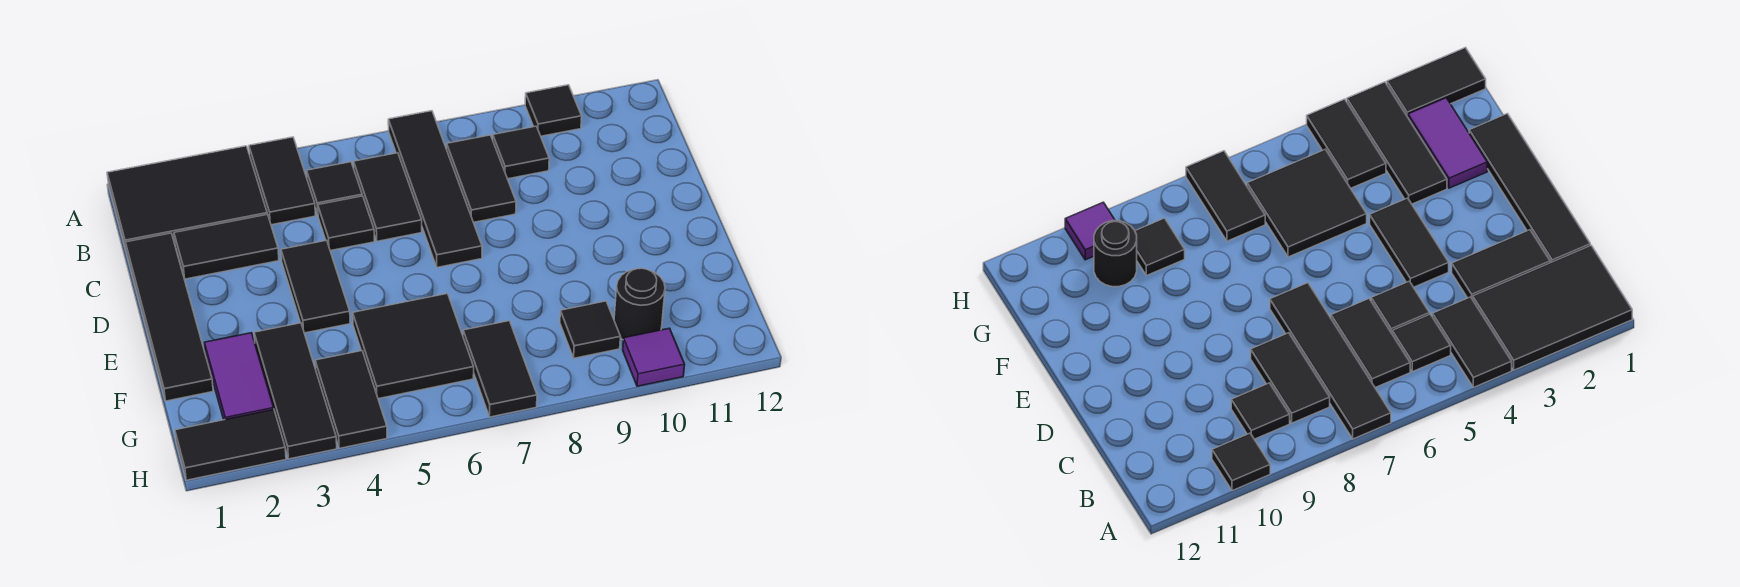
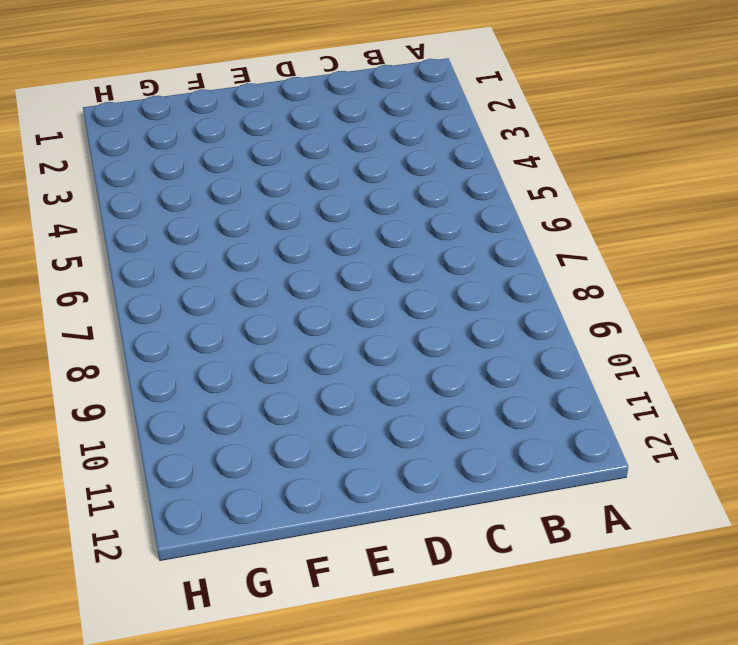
none -> black 2x3 tile [107,146,267,253]
none -> black 1x2 tile [249,137,315,225]
none -> black 1x4 tile [388,111,482,267]

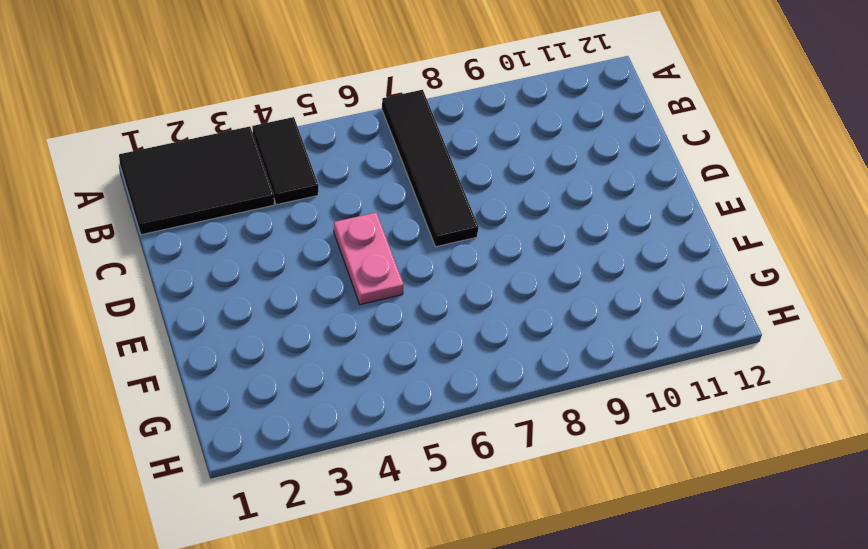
pink 1x2 plate [334,213,404,305] -> none
none -> black 1x1 tile [525,85,582,136]
none -> black 1x1 tile [307,162,362,215]
none -> black 1x2 tile [354,153,422,241]

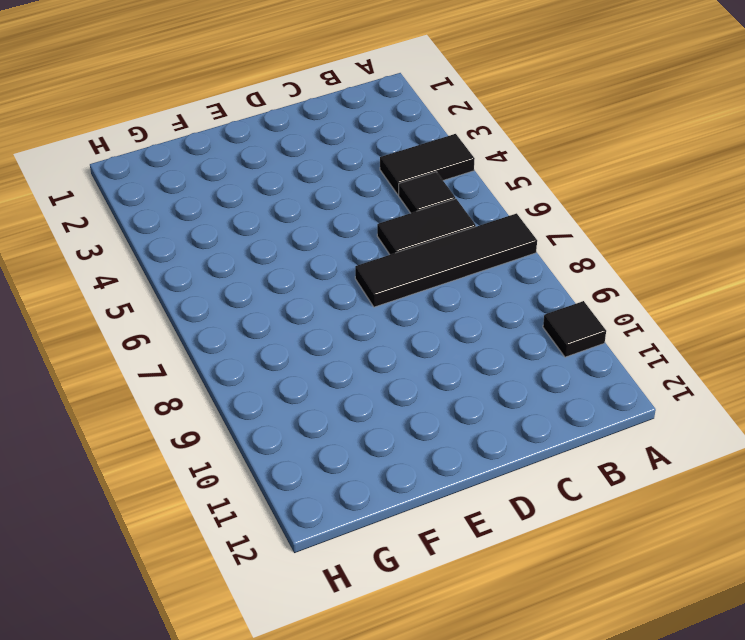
none -> black 2x3 tile [107,146,267,253]
none -> black 1x2 tile [447,135,516,222]
none -> black 1x1 tile [493,126,549,179]

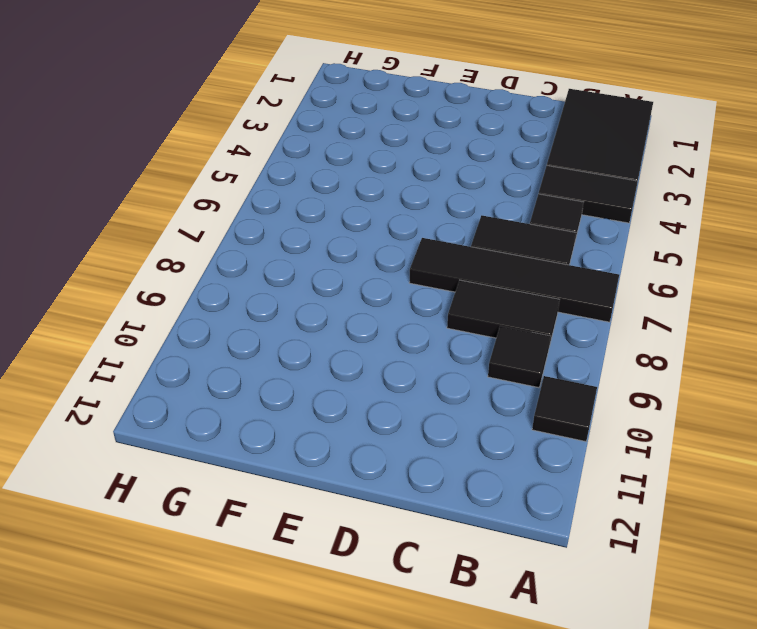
none -> black 1x4 tile [125,233,213,401]
none -> black 1x2 tile [174,214,279,279]
none -> black 1x1 tile [318,196,374,251]

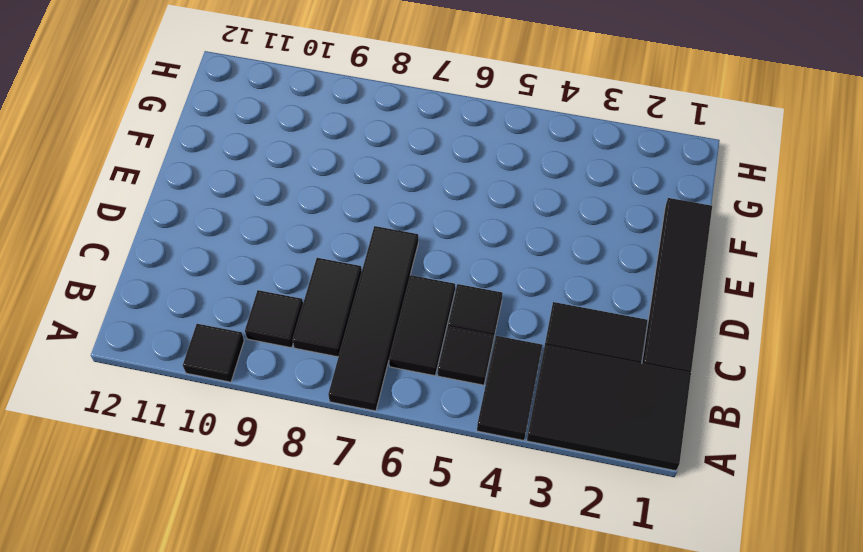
none -> black 1x2 tile [281,240,350,333]
none -> purple 1x2 tile [205,333,274,420]
none -> black 1x3 tile [254,323,337,459]

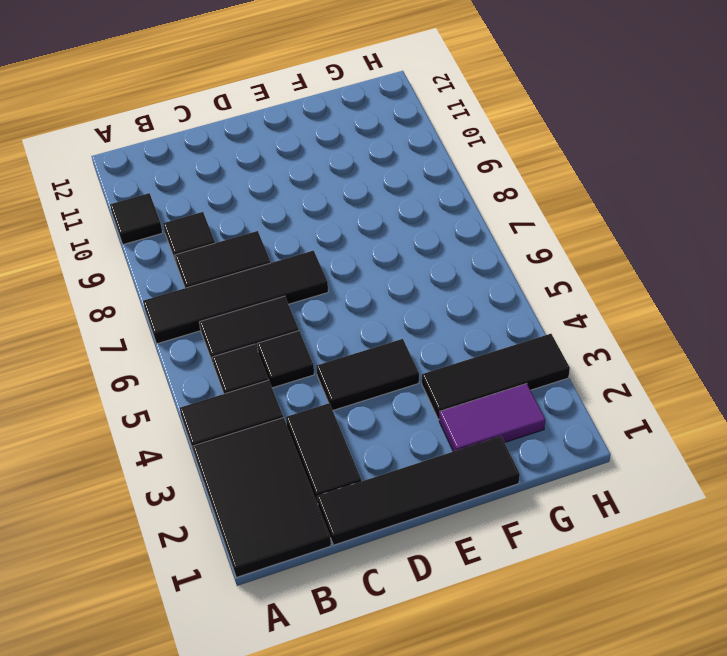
none -> black 2x2 tile [353,294,474,399]
none -> black 1x2 tile [315,351,387,448]
none -> black 1x2 tile [463,321,537,417]

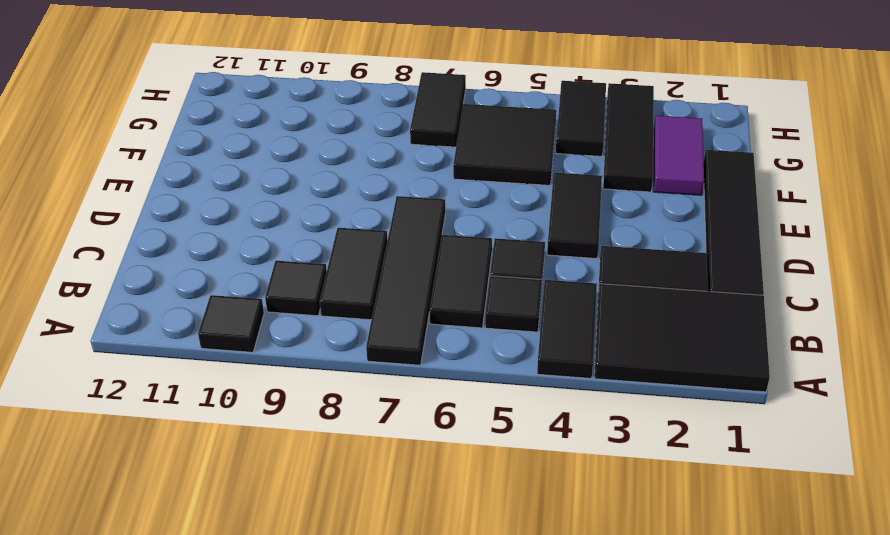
none -> black 1x1 tile [560,301,621,358]
none -> black 1x1 round brick [614,268,665,340]
none -> black 1x2 tile [175,410,286,480]

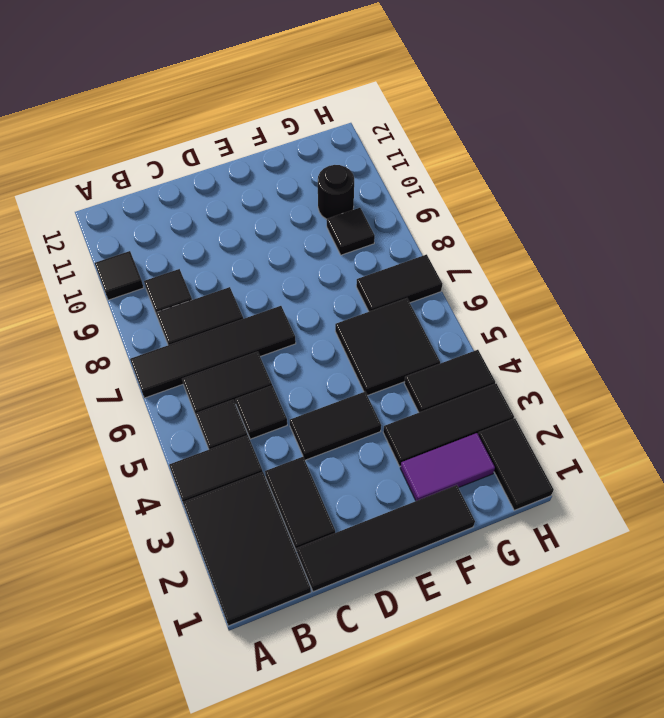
none -> purple 1x1 tile [623,328,685,386]

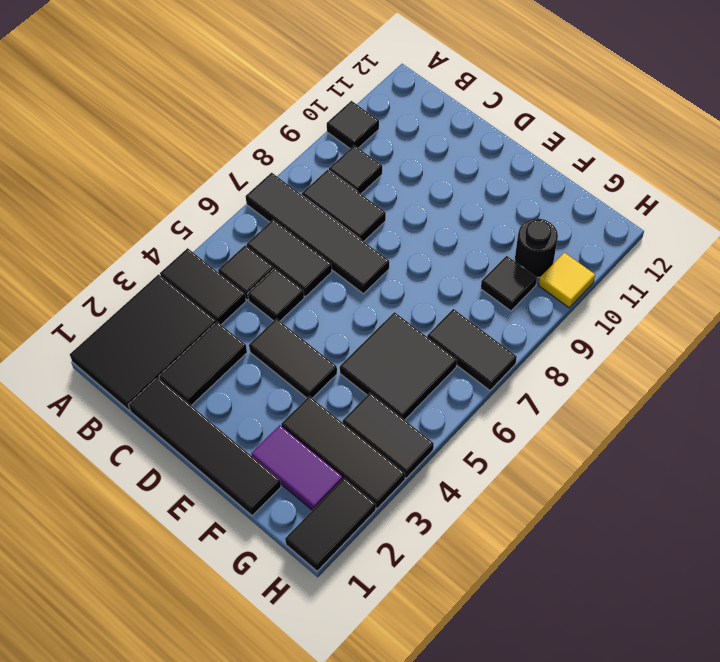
yellow 1x1 tile [539,253,595,308] -> purple 1x1 tile [623,328,685,386]

